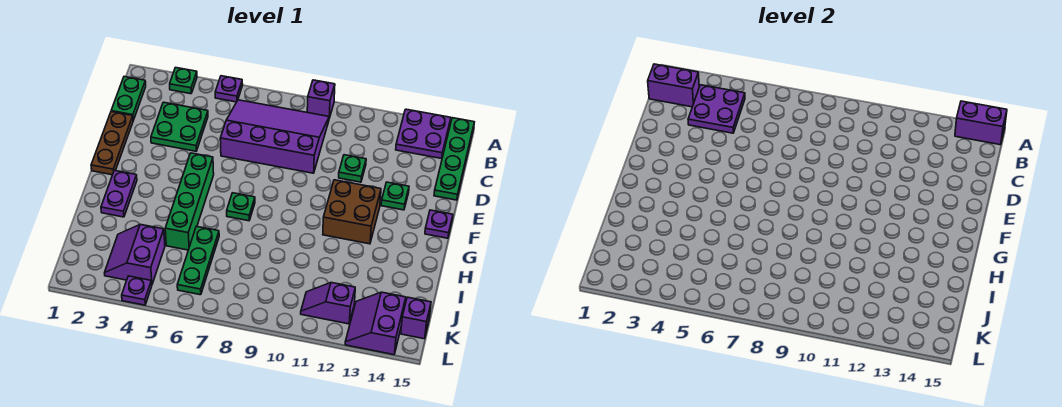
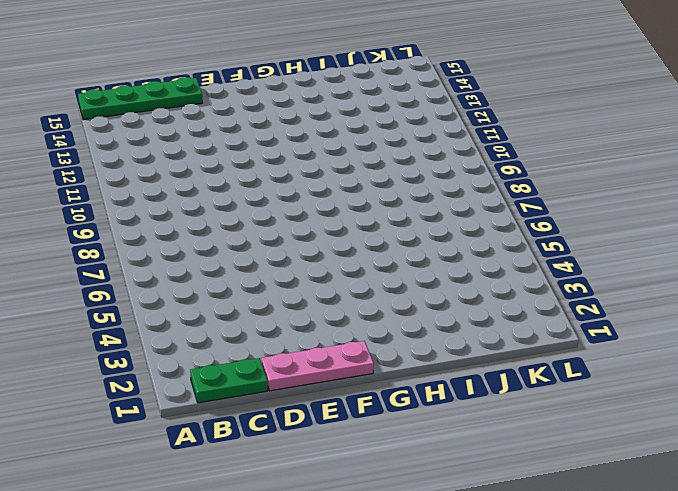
pink 1x3 plate [262,341,374,391] -> brown 1x3 plate [91,112,133,175]
none -> green 1x1 plate [170,68,197,94]
none -> purple 1x1 plate [215,76,243,102]
none -> purple 1x1 brick [307,80,335,118]

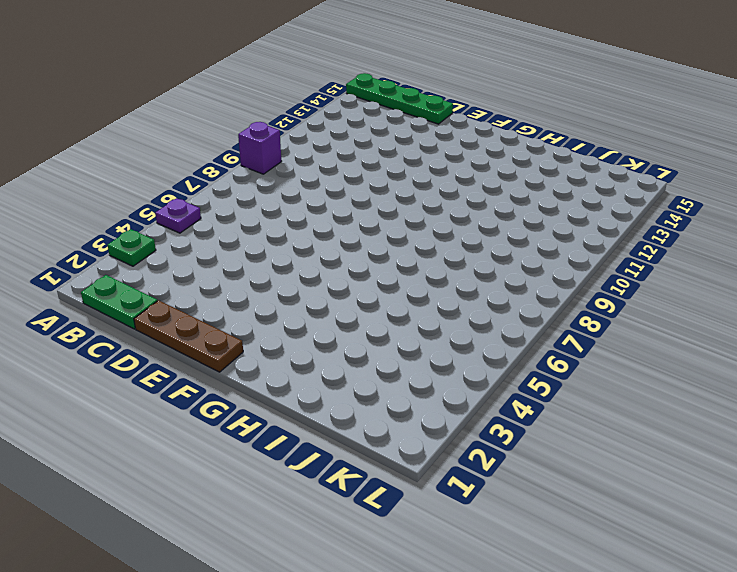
none -> purple 2x2 plate [396,109,451,159]
none -> purple 3x4 slope [220,100,329,173]
none -> green 2x2 plate [151,102,208,151]

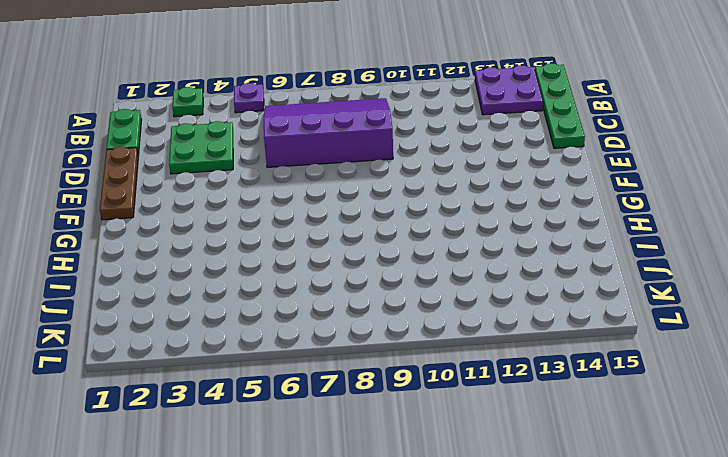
none -> purple 1x1 brick [307,80,335,118]
none -> green 1x1 plate [339,155,366,182]
none -> green 1x1 plate [381,182,409,210]

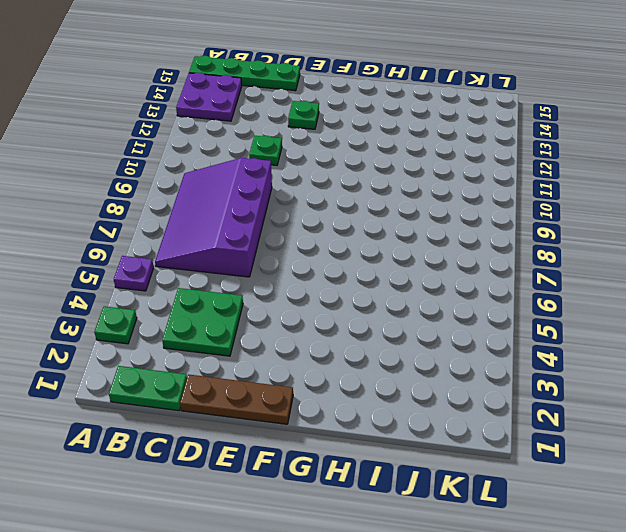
none -> purple 1x1 brick [307,80,335,118]
none -> green 1x4 brick [165,153,214,250]
none -> brown 2x2 brick [323,180,381,244]

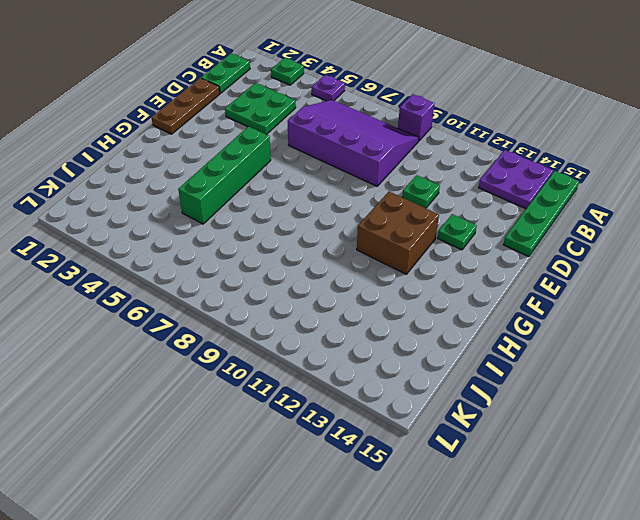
none -> purple 1x1 plate [425,210,453,238]
none -> purple 1x2 plate [101,170,137,217]
none -> green 1x1 plate [227,193,255,221]

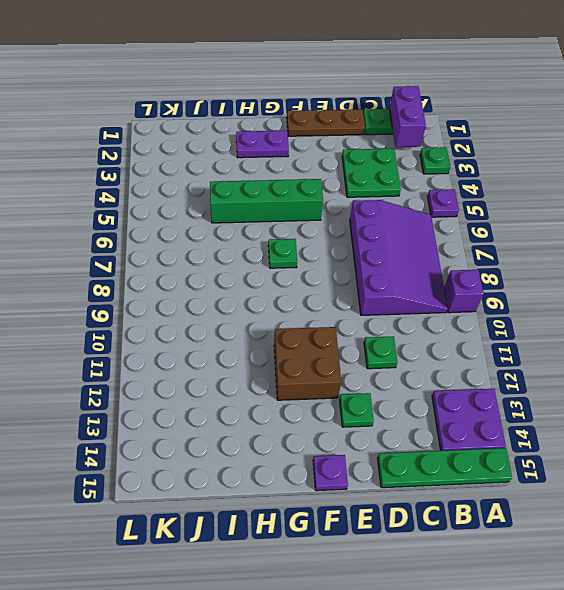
none -> green 1x3 plate [177,226,219,295]
none -> purple 2x2 slope [105,224,165,284]
none -> purple 1x2 slope [301,283,355,324]

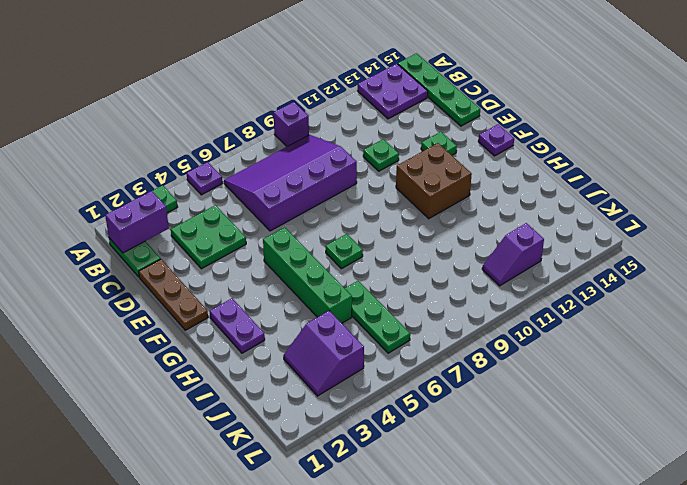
none -> purple 2x2 slope [345,292,406,355]
none -> purple 1x1 brick [401,297,431,339]
none -> purple 1x1 plate [122,276,152,305]

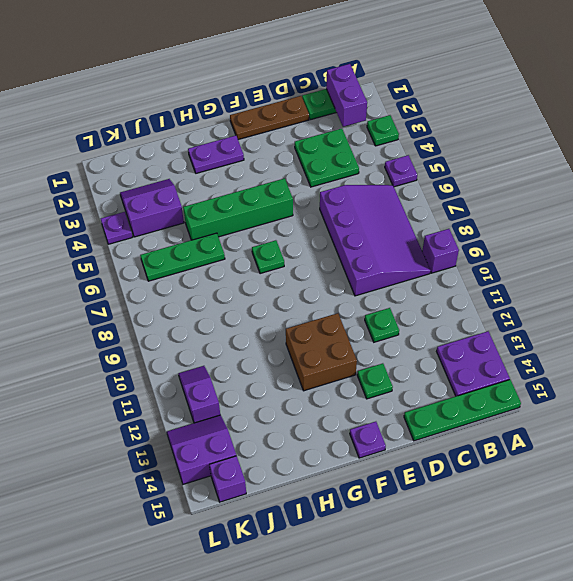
none -> purple 1x2 brick [955,101,1007,145]
none -> purple 2x2 plate [688,85,745,133]

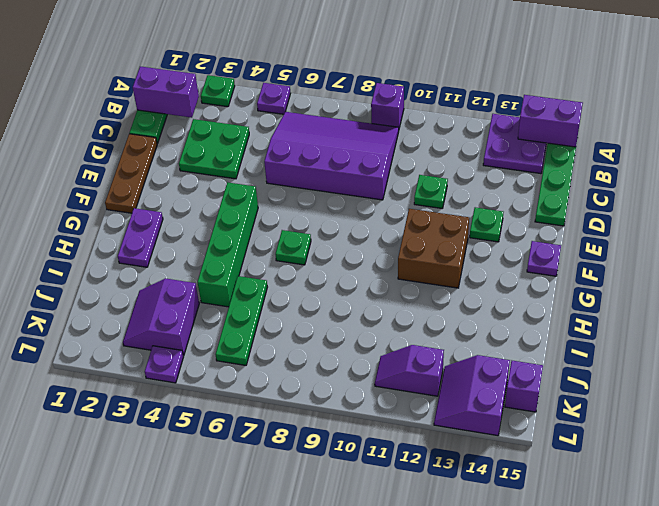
none -> purple 2x2 plate [688,85,745,133]

